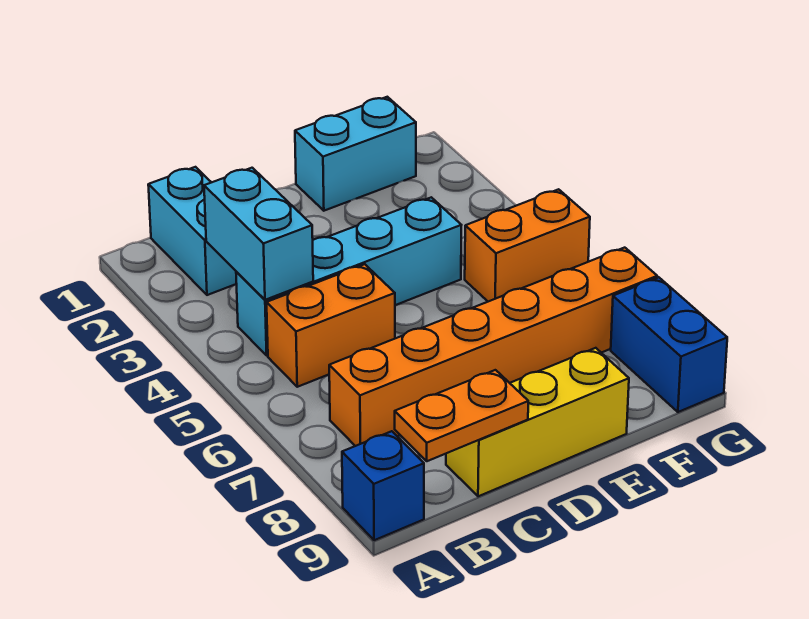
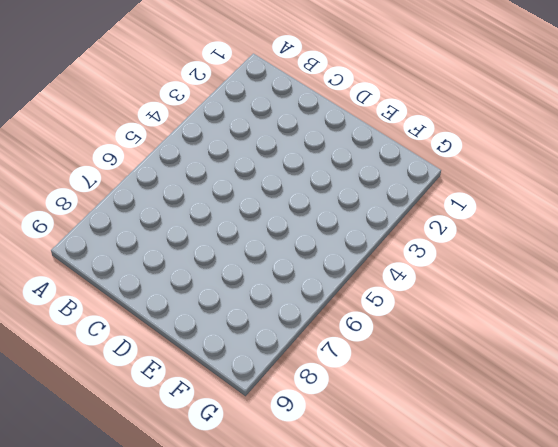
none -> blue 1x1 brick [342,431,424,540]
none -> cyan 1x2 brick [148,167,237,295]

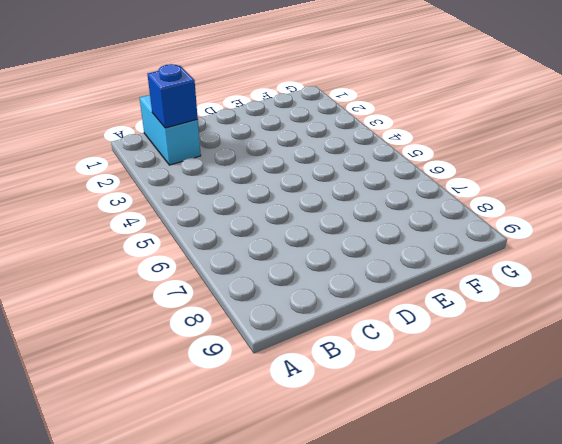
blue 1x1 brick [147,64,198,128] -> blue 1x1 brick moved to [342,431,424,540]
none -> cyan 1x4 brick [236,197,461,355]
none -> orange 1x2 brick [267,264,395,387]

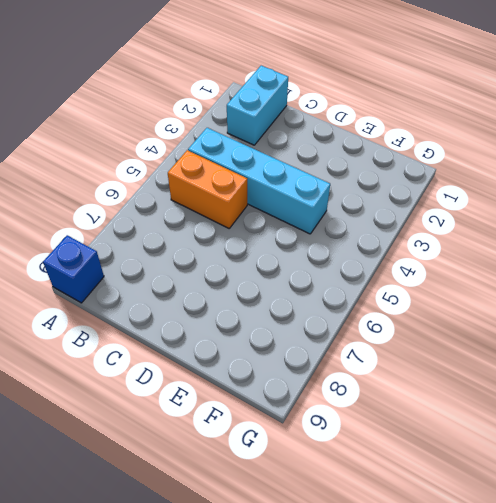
none -> orange 1x6 brick [329,248,657,446]
none -> yellow 1x3 brick [446,348,629,496]

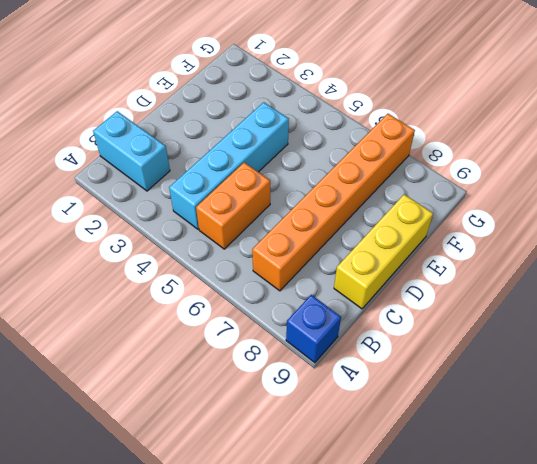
none -> cyan 1x2 brick [295,97,416,211]
none -> orange 1x2 brick [465,189,590,302]

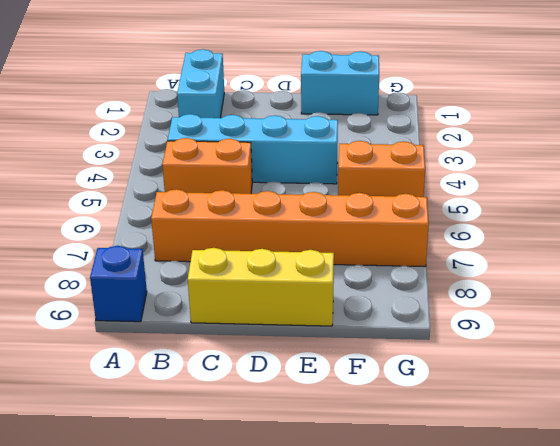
none -> blue 1x2 brick [611,277,727,412]
none -> cyan 1x2 brick [204,168,313,300]

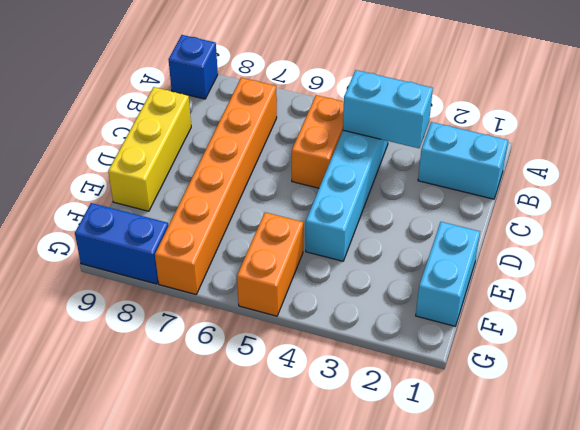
none -> orange 1x2 plate [395,370,528,461]

